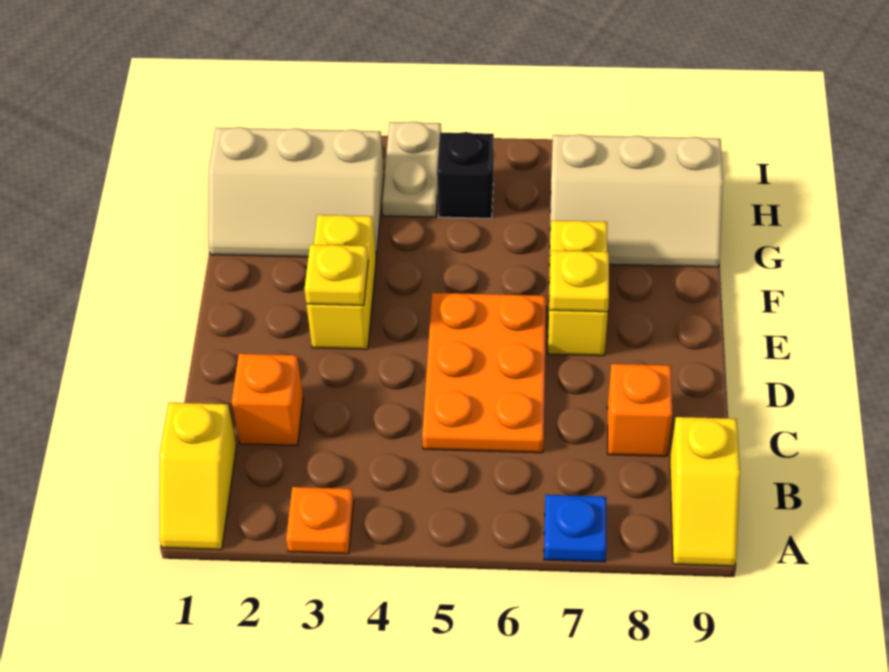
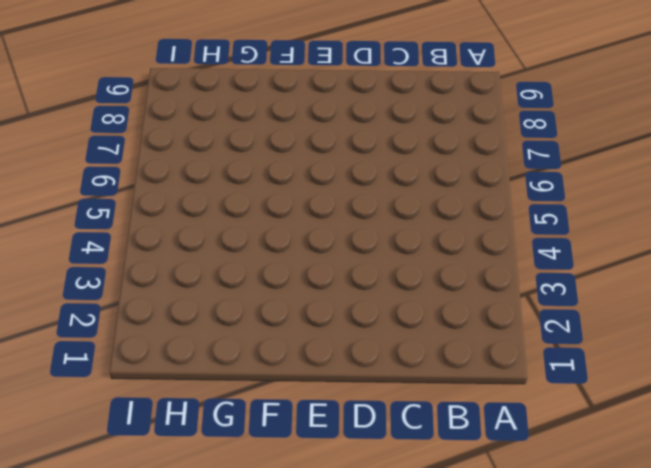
none -> yellow 1x2 slope [160,403,237,550]
none -> orange 1x1 plate [286,487,354,554]
none -> blue 1x1 plate [544,495,607,562]

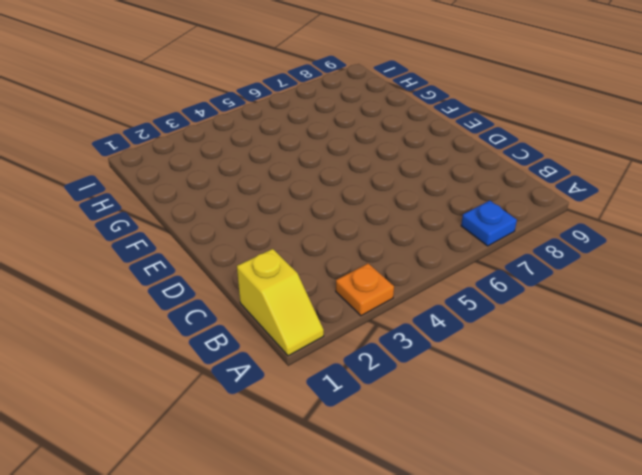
none -> yellow 1x2 slope [670,417,740,566]
none -> orange 1x1 brick [232,354,303,446]
none -> orange 2x3 plate [422,293,546,453]

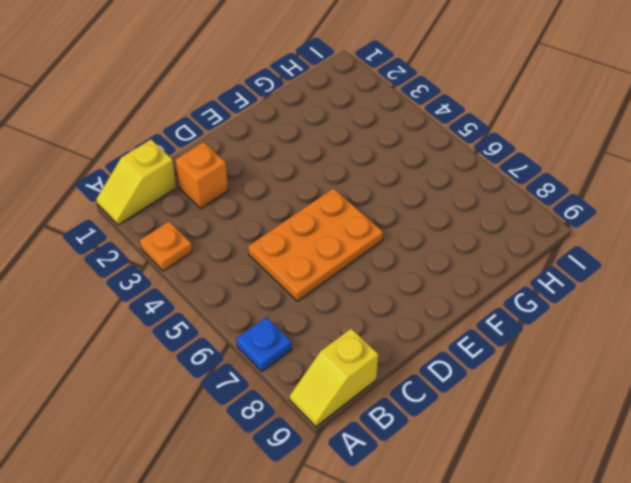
none -> orange 1x1 brick [607,364,673,456]
none -> yellow 1x2 brick [306,215,376,349]
none -> yellow 1x2 brick [548,221,608,356]

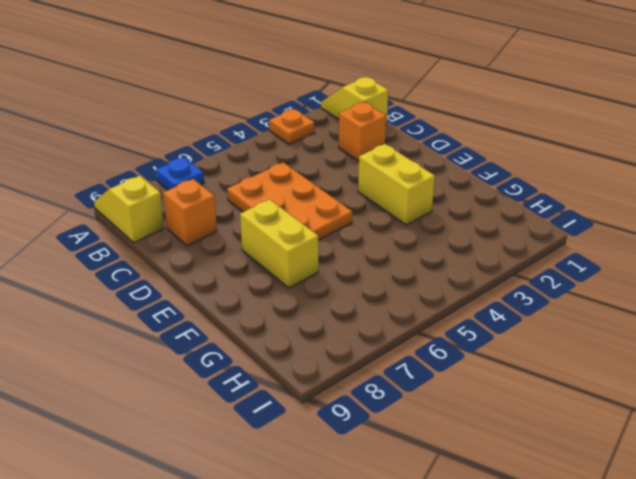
none -> tan 2x3 slope [209,127,384,257]
none -> tan 2x3 slope [550,135,723,267]
none -> tan 1x2 plate [382,122,441,217]

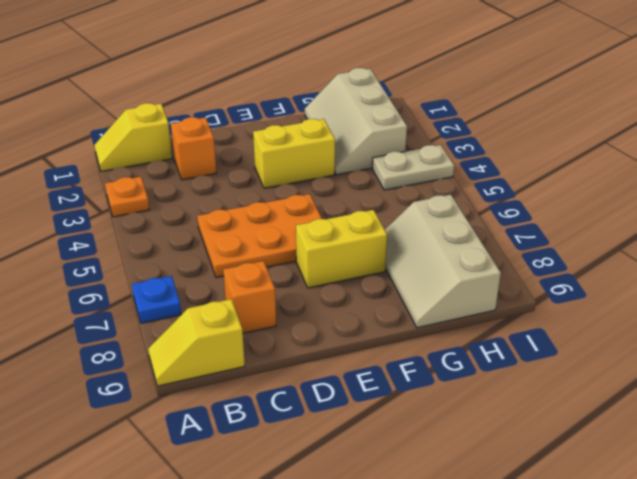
none -> black 1x1 brick [437,132,494,218]
none -> yellow 1x1 plate [305,245,368,305]
none -> yellow 1x1 plate [550,250,609,312]

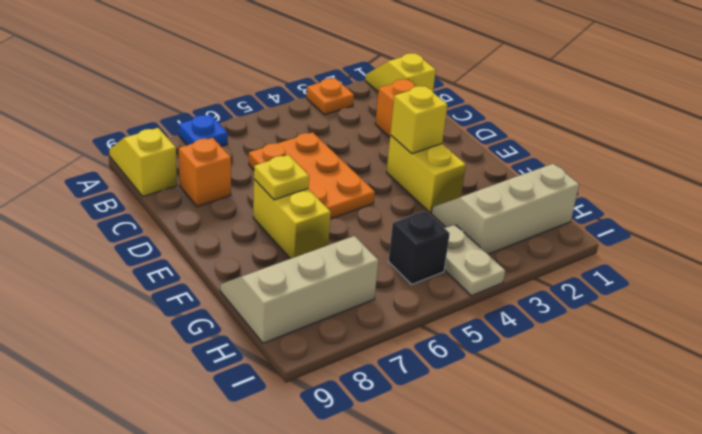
yellow 1x1 brick [390,86,447,154] -> yellow 1x1 plate [305,245,368,305]

